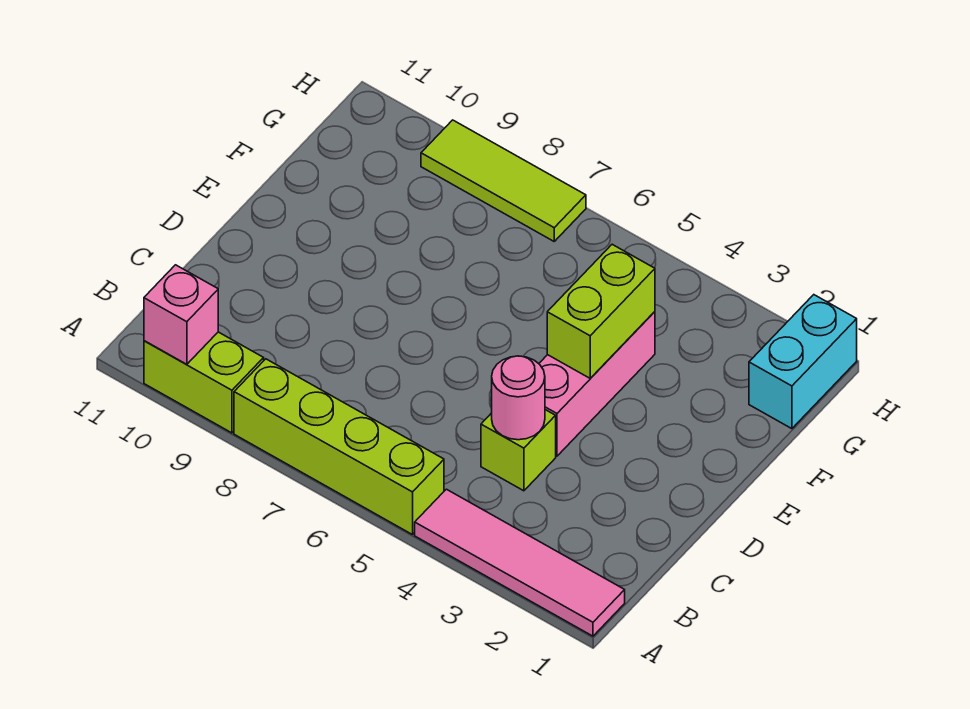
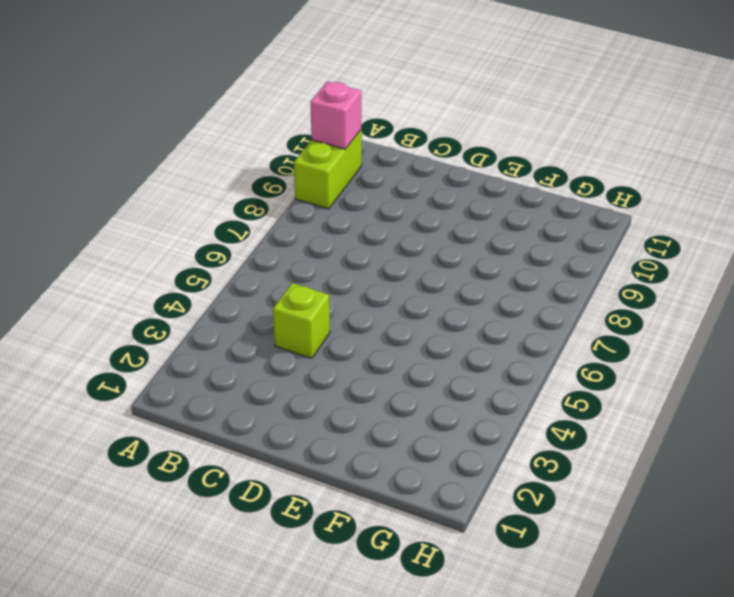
none -> pink 1x4 tile [415,489,625,636]
none -> lime 1x4 brick [234,359,444,535]

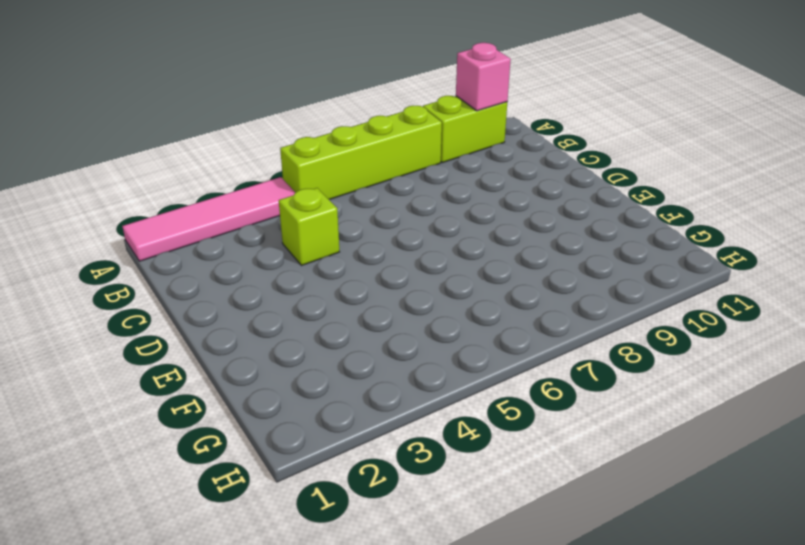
none -> pink 1x3 brick [539,312,655,456]
none -> cyan 1x2 brick [749,295,857,429]

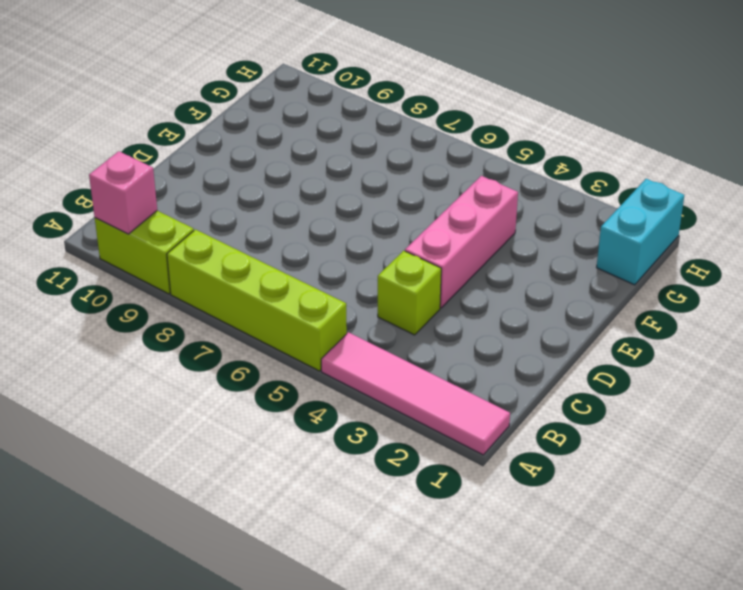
none -> lime 1x3 tile [421,120,586,241]
none -> pink 1x1 round brick [492,356,545,440]

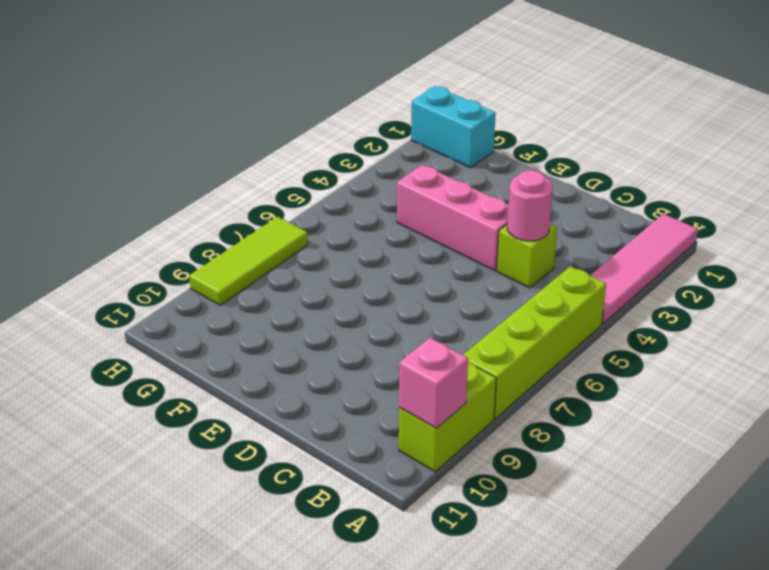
none -> lime 1x2 brick [547,244,655,378]

